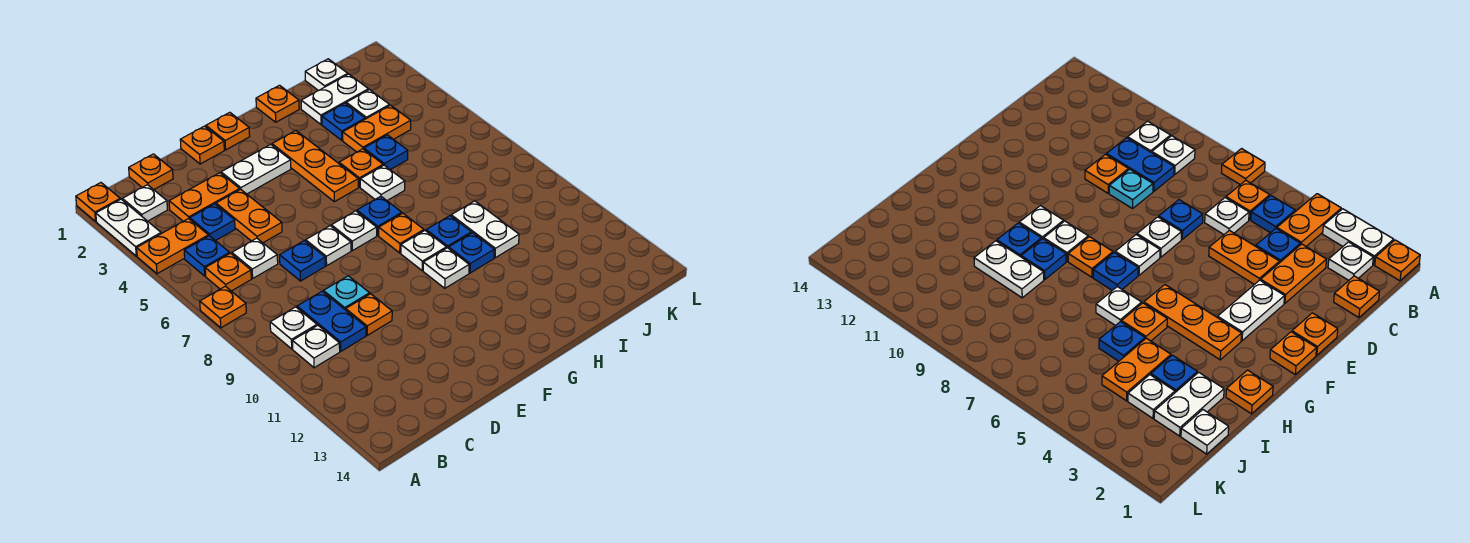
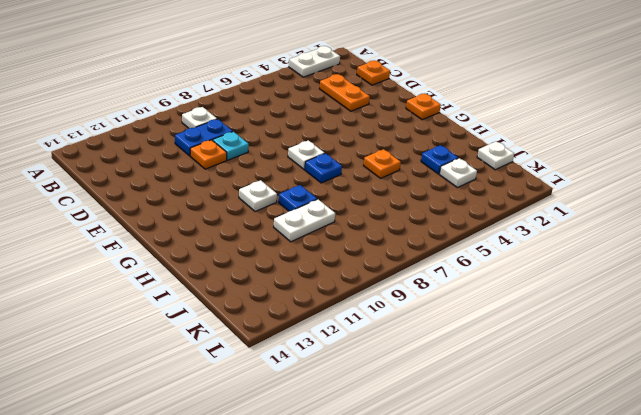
none -> orange 1x1 plate [76,183,120,221]
none -> orange 1x2 plate [137,219,208,274]
none -> orange 1x1 plate [200,286,246,328]
none -> white 1x1 plate [122,185,167,221]

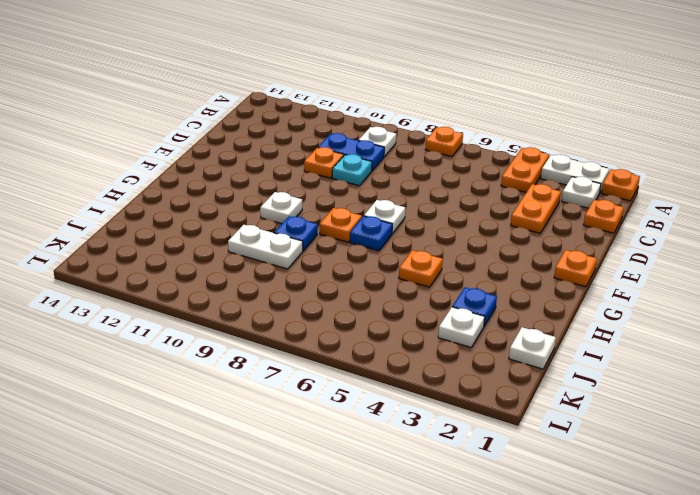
none -> blue 1x1 plate [184,236,230,276]
none -> orange 1x1 plate [205,253,251,291]
none -> white 1x1 plate [293,325,340,368]
none -> blue 1x1 plate [190,204,235,241]

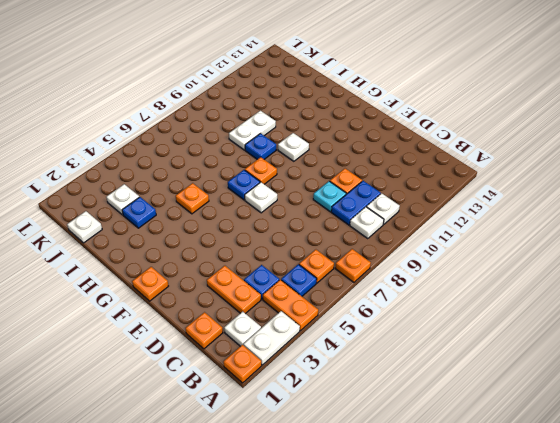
none -> white 1x1 plate [232,238,278,278]
none -> orange 1x2 plate [216,189,282,243]
none -> blue 1x1 plate [280,241,325,281]
none -> orange 1x1 plate [180,126,224,164]

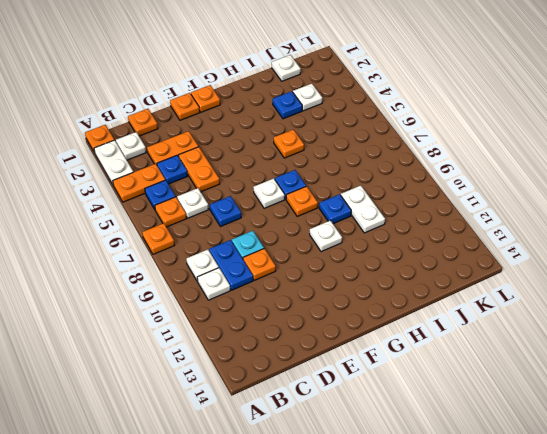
none -> white 1x2 plate [221,144,291,194]
none -> white 1x1 plate [306,226,351,266]
none -> orange 1x3 plate [272,130,358,202]
none -> white 1x1 plate [401,231,446,271]

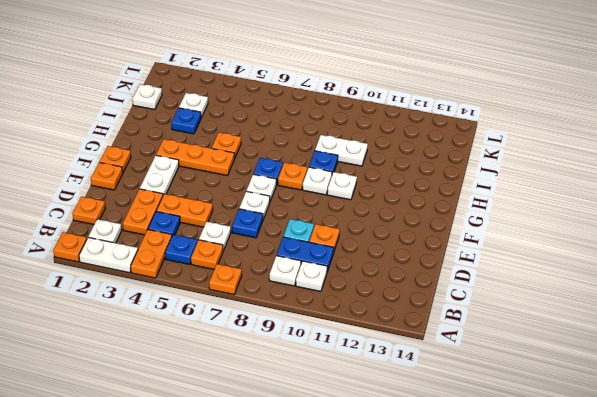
none -> orange 1x1 plate [256,85,299,122]
none -> white 1x1 plate [360,165,405,200]
none -> blue 1x1 plate [449,233,494,273]
none -> white 1x2 plate [301,74,369,124]

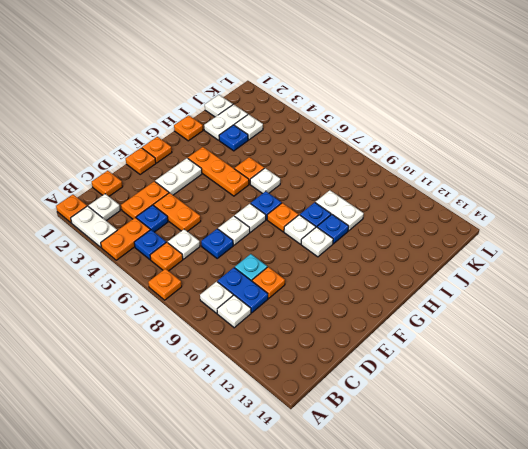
none -> orange 1x2 plate [343,105,411,152]
none -> blue 1x1 plate [364,135,408,170]

